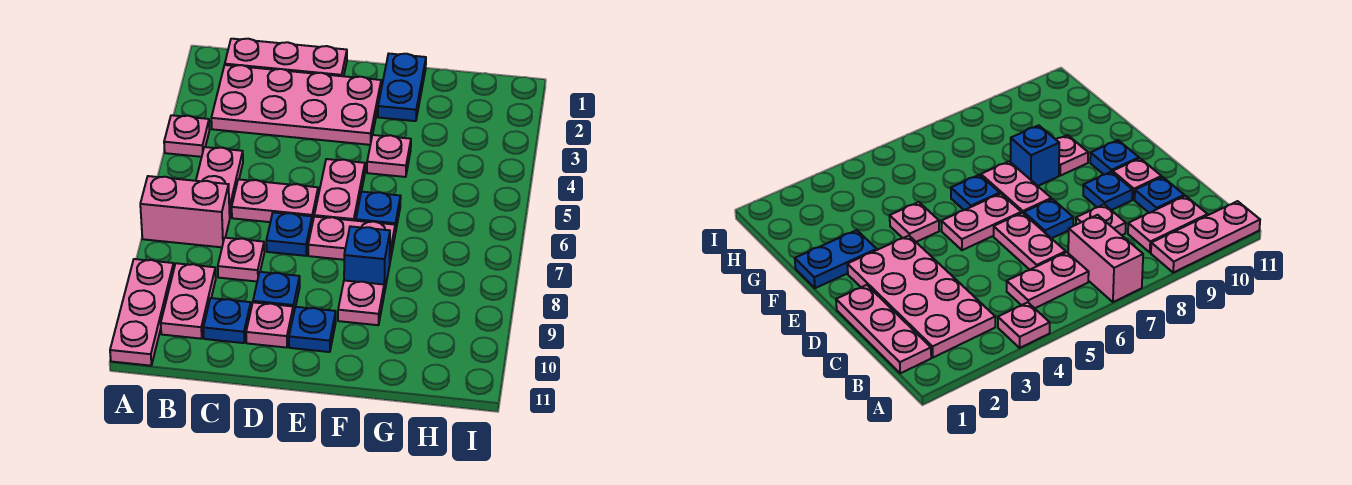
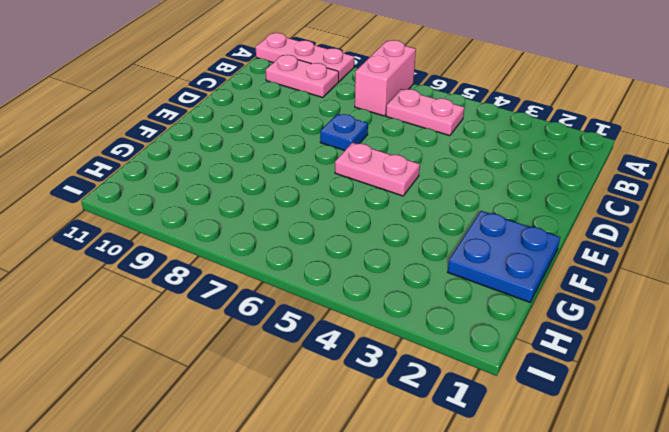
blue 2x2 plate [448,211,560,302] -> blue 1x2 plate [378,54,426,121]
none -> pink 1x1 plate [164,115,210,157]
none -> pink 1x3 plate [225,39,347,76]
none -> pink 2x4 plate [211,65,381,145]

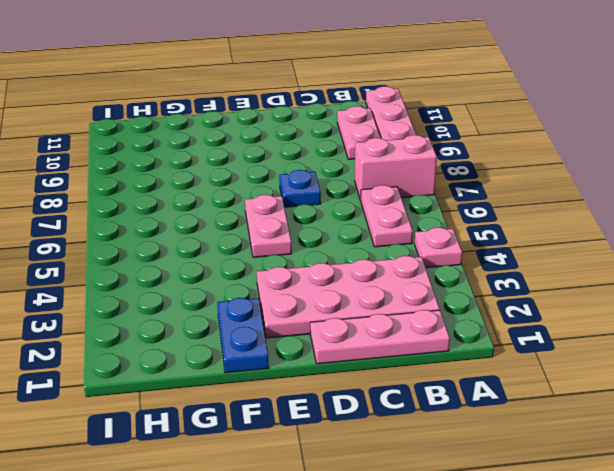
none -> pink 1x2 plate [232,179,318,224]
none -> pink 1x1 plate [218,238,264,281]
none -> blue 1x1 plate [203,298,251,343]

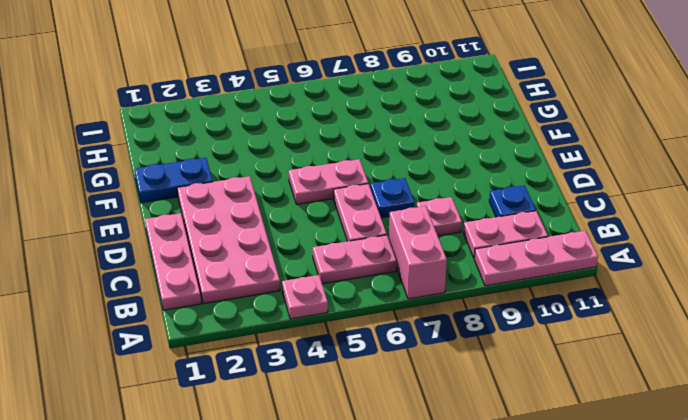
none -> blue 1x1 plate [253,272,300,315]
none -> pink 1x1 plate [246,302,293,348]
none -> pink 1x2 plate [308,217,395,261]

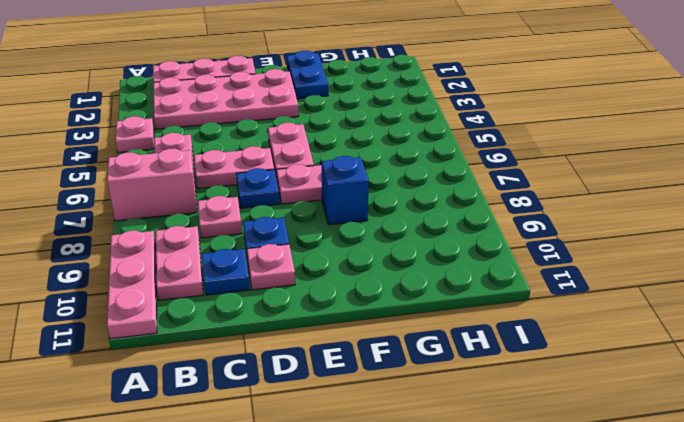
none -> blue 1x1 plate [289,307,336,352]
none -> pink 1x1 plate [367,135,411,177]
none -> blue 1x1 plate [356,192,401,233]

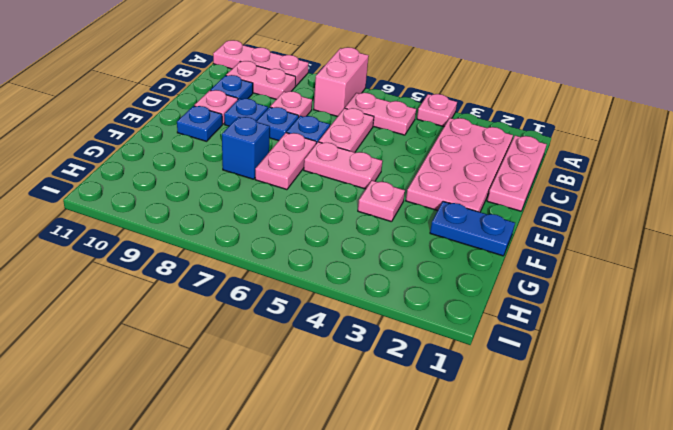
blue 1x1 plate [256,107,299,141] -> blue 1x1 plate moved to [356,192,401,233]
none -> pink 1x1 plate [338,280,384,325]

